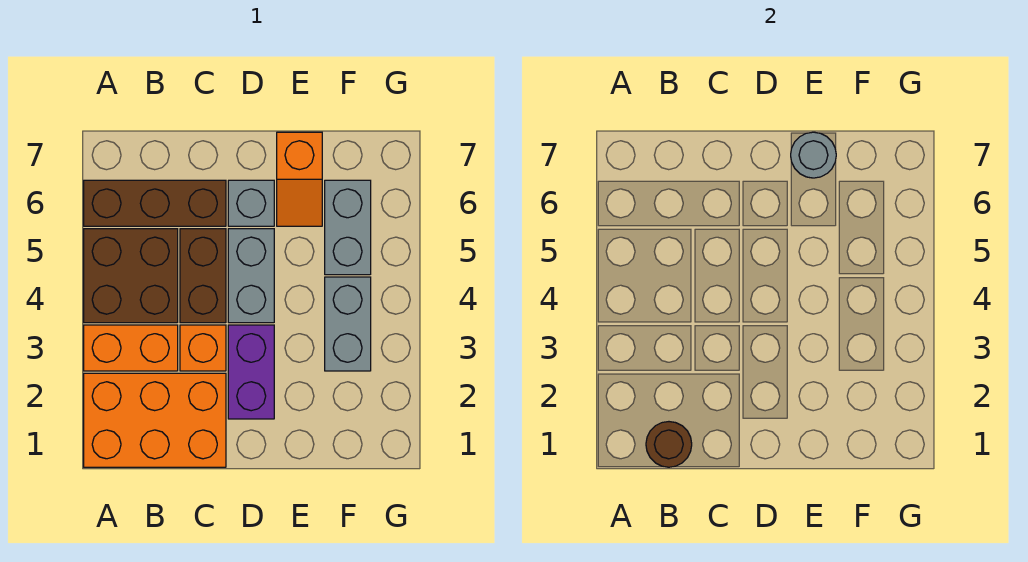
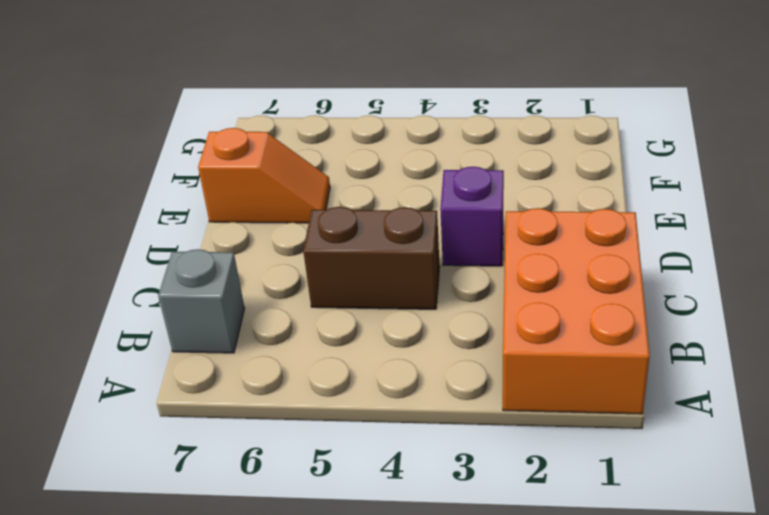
grey 1x1 brick [158,249,245,353] -> grey 1x1 brick moved to [228,180,274,226]
purple 1x1 brick [440,167,504,266] -> purple 1x2 brick [228,325,274,419]
none -> orange 1x2 brick [84,325,178,371]
none -> brown 2x2 brick [84,229,178,323]
none -> brown 1x3 brick [84,180,226,226]

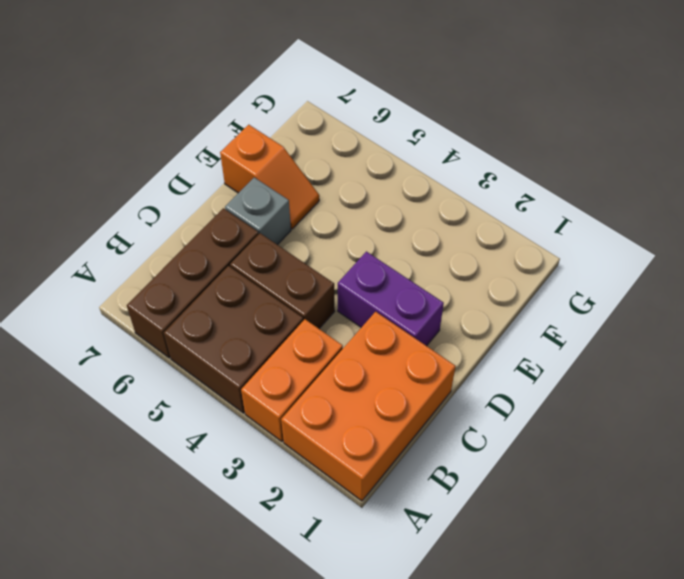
none -> orange 1x1 brick [180,325,226,371]
none -> grey 1x2 brick [228,229,274,323]
none -> grey 1x2 brick [325,277,371,371]

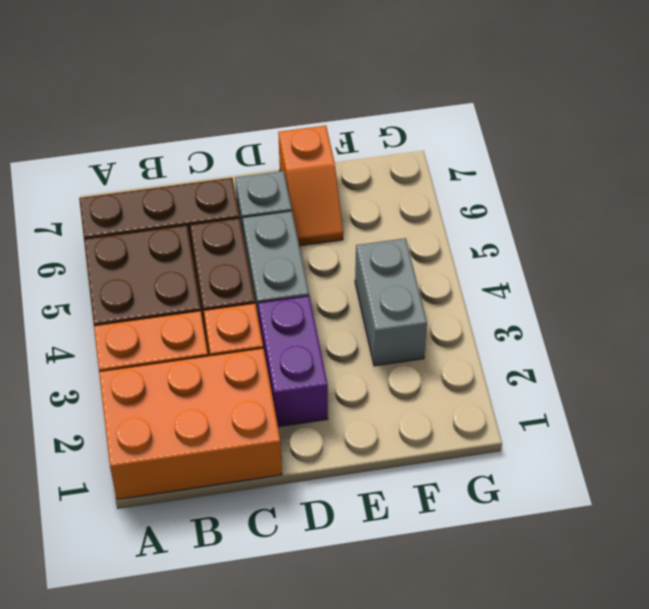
none -> grey 1x2 brick [325,180,371,275]
none -> brown 1x1 round brick [646,422,692,467]
none -> grey 1x1 round brick [791,132,836,178]

